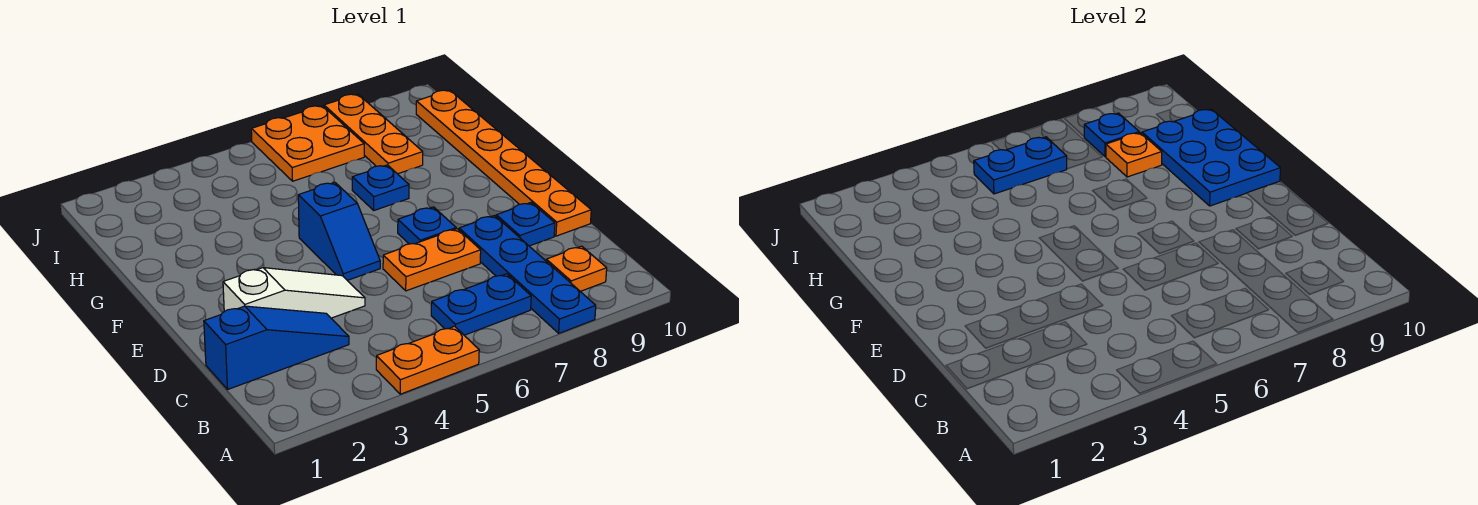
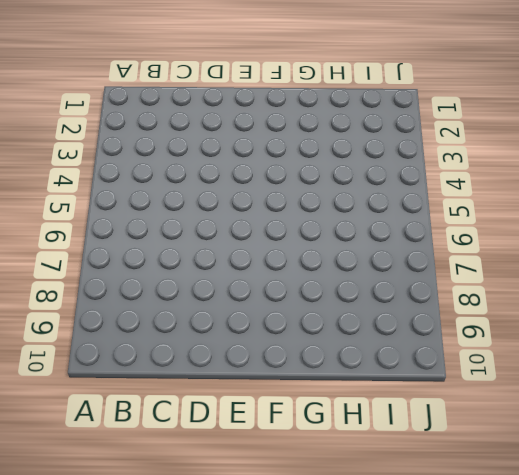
none -> orange 1x2 plate [376,326,479,394]
none -> blue 1x4 plate [459,216,596,333]
none -> blue 1x2 plate [431,274,531,335]

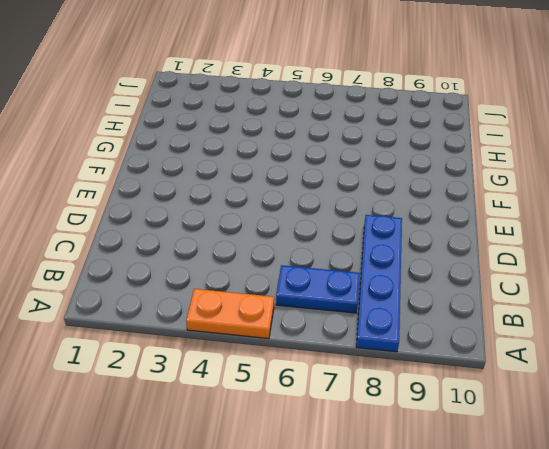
none -> orange 1x1 plate [546,246,607,291]
none -> blue 1x3 slope [204,306,349,389]
none -> white 1x3 slope [223,268,365,318]

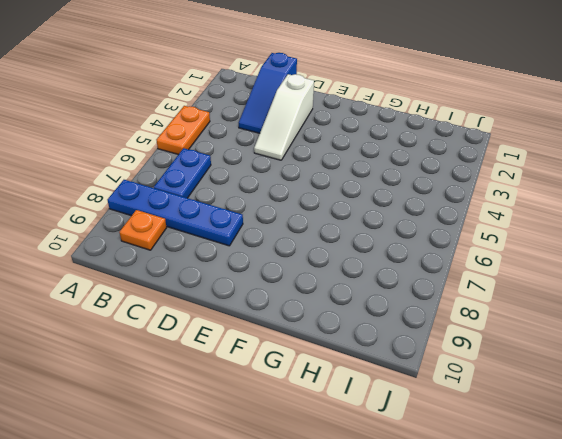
none -> orange 1x2 plate [383,229,481,291]
none -> blue 1x1 plate [496,203,555,246]
none -> orange 1x6 plate [416,90,591,236]

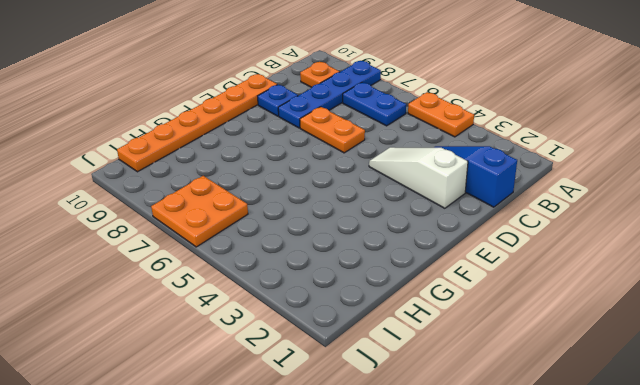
none -> blue 1x2 slope [298,182,380,280]
none -> blue 1x1 plate [398,207,456,244]
none -> blue 1x1 plate [352,165,409,210]

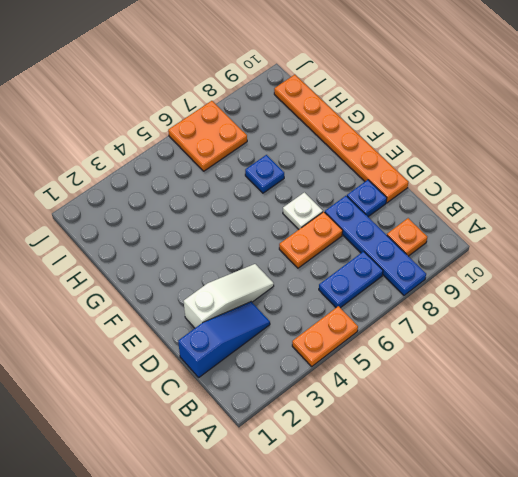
white 1x1 plate [283,192,323,229] -> blue 1x1 plate [398,207,456,244]
none -> blue 1x2 slope [298,182,380,280]
none -> orange 1x3 plate [324,94,423,174]
none -> blue 2x3 plate [1142,109,1281,206]

